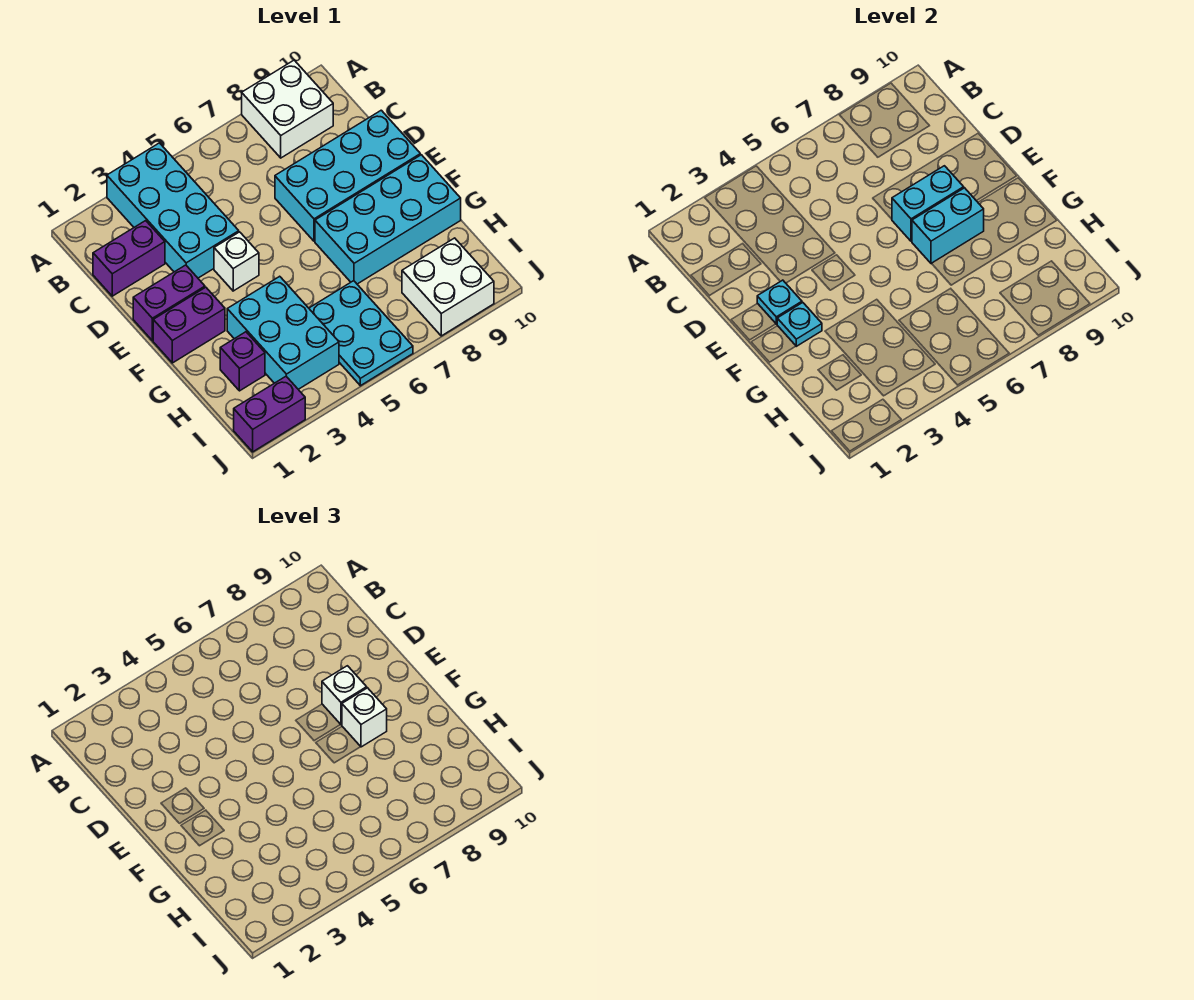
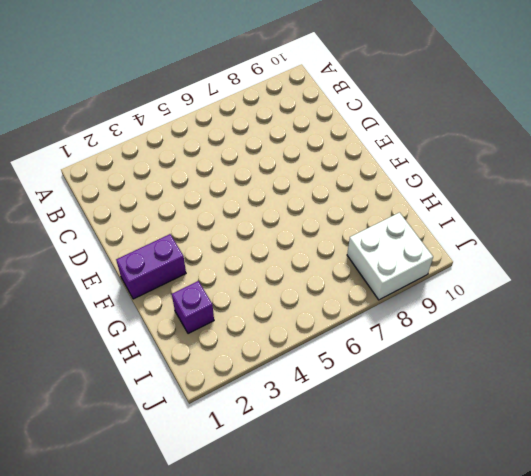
none -> cyan 2x4 brick [107,143,239,278]
none -> white 2x2 brick [242,60,333,158]
none -> purple 1x2 brick [93,221,165,296]

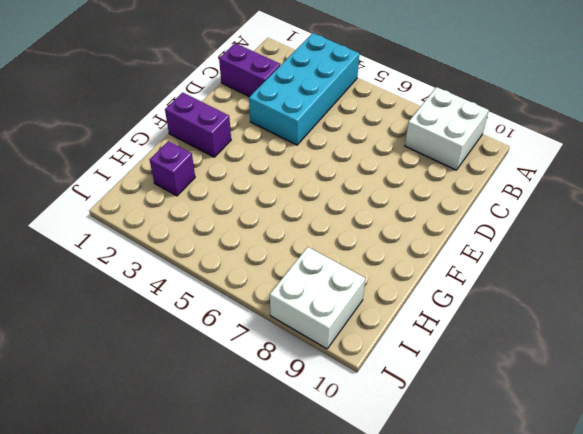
none -> cyan 2x4 brick [275,110,420,241]
none -> purple 1x2 brick [133,265,205,341]
none -> white 1x1 brick [214,232,259,291]

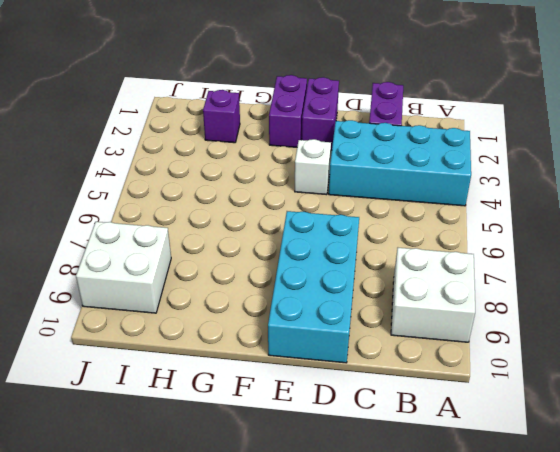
none -> cyan 2x4 brick [315,155,461,284]
none -> cyan 2x3 brick [227,276,339,389]
none -> cyan 2x3 plate [309,281,413,386]

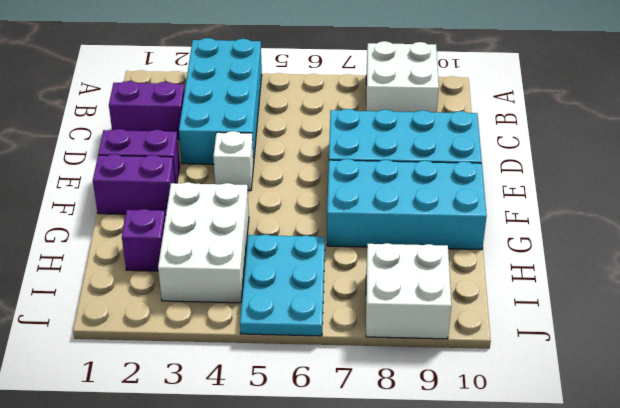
white 2x3 brick [158,182,249,303] -> cyan 2x3 brick [227,276,339,389]
none -> purple 1x2 brick [234,376,305,452]
none -> cyan 1x1 plate [757,280,802,324]
none -> cyan 1x2 brick [892,166,964,241]

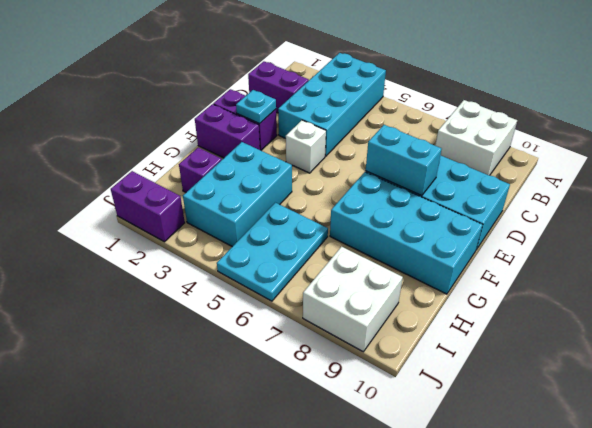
none -> cyan 1x1 plate [777,303,822,346]
none -> cyan 1x2 brick [912,188,984,264]
none -> white 1x1 brick [322,666,367,725]

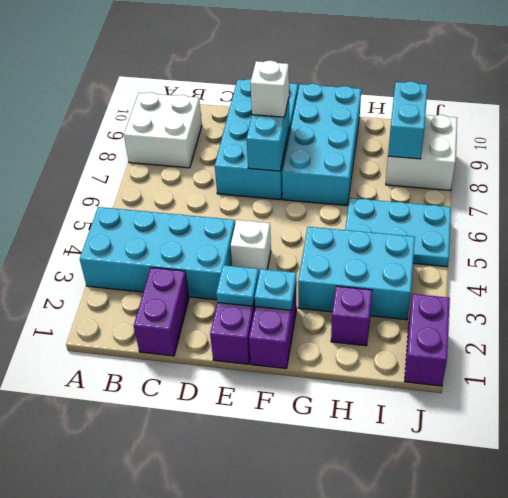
cyan 1x2 brick [388,81,428,159] -> cyan 1x2 brick moved to [912,188,984,264]
none -> white 1x1 brick [342,688,387,747]

